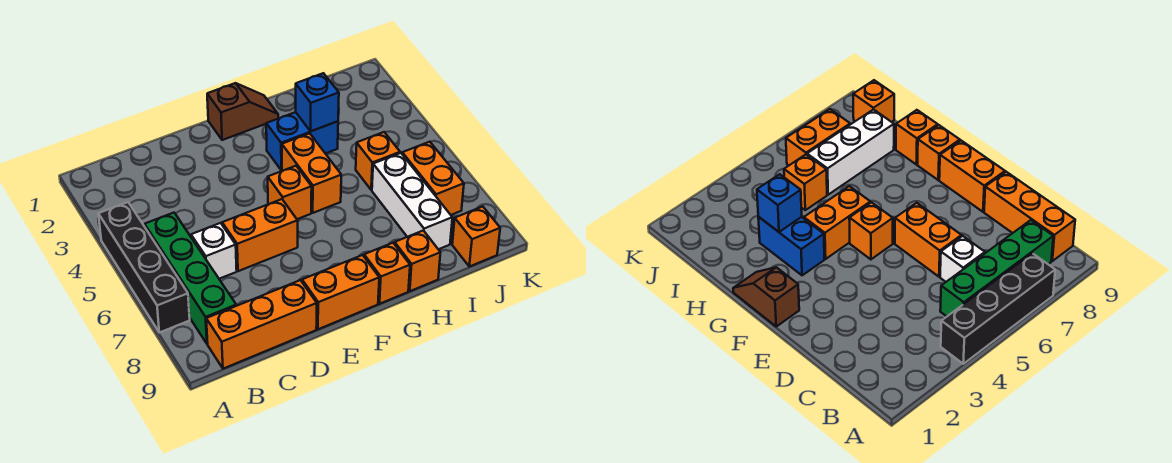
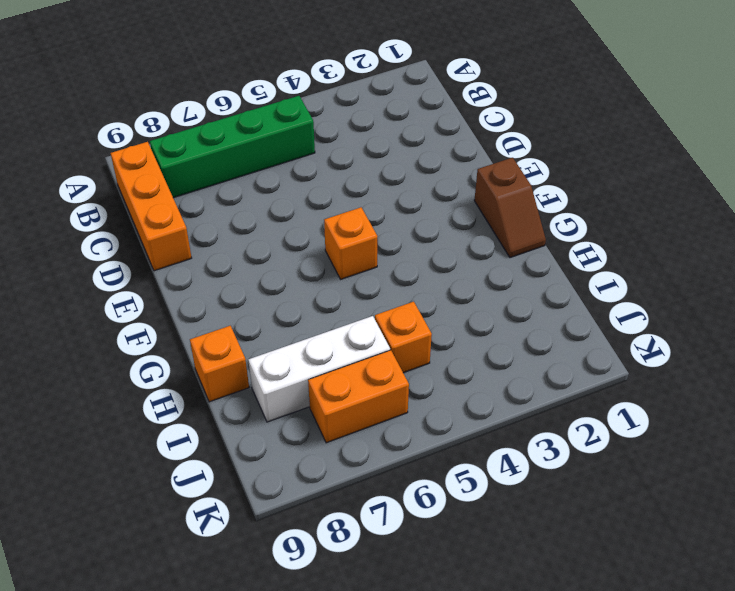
none -> black 1x4 brick [99,202,190,333]
none -> white 1x1 brick [191,223,237,279]
none -> orange 1x2 brick [222,199,298,271]

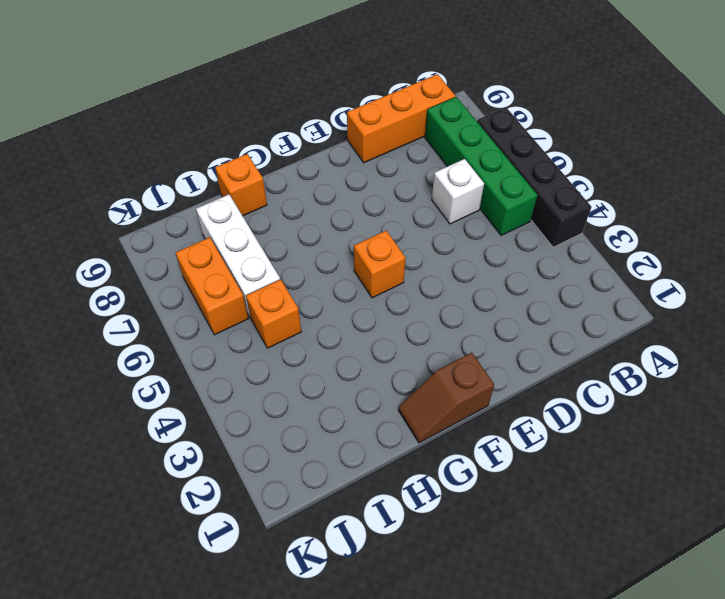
none -> orange 1x2 brick [222,199,298,271]
none -> orange 1x2 brick [302,255,379,329]
none -> blue 1x2 brick [266,112,338,170]

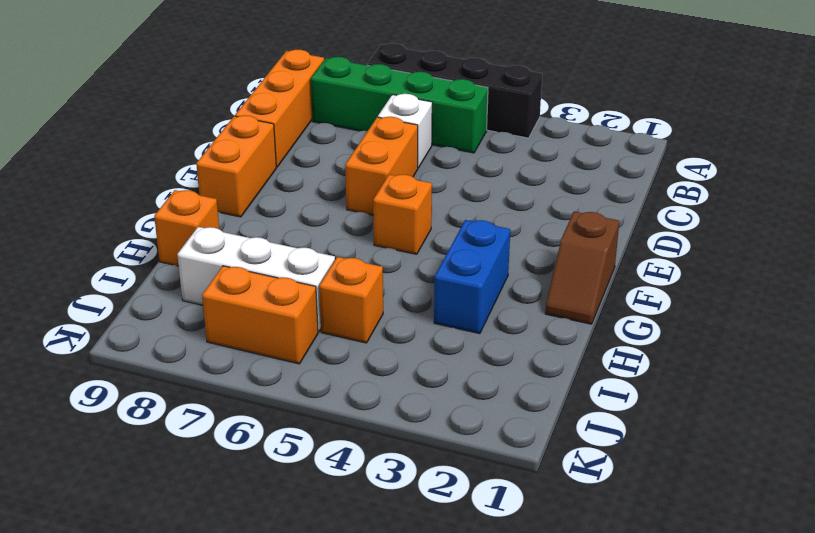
none -> orange 1x2 brick [282,133,341,213]
none -> orange 1x1 brick [364,243,410,304]
none -> orange 1x1 brick [452,206,500,267]

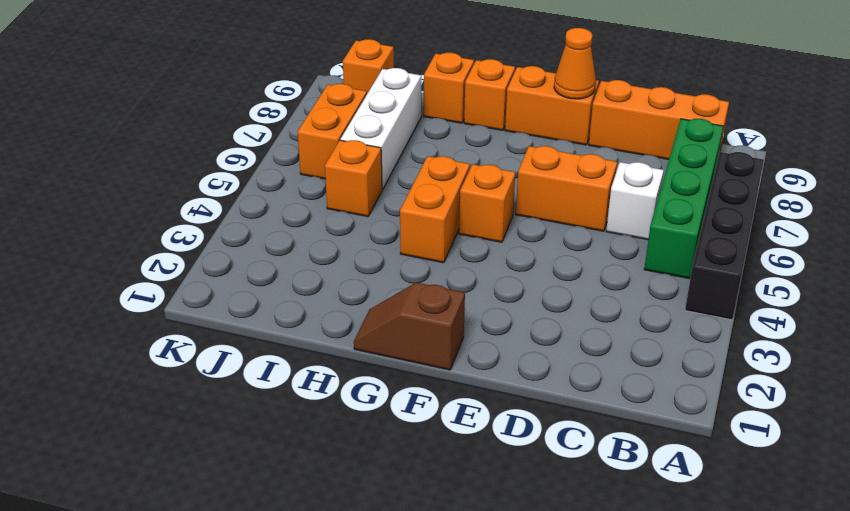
orange 1x1 cone [554,28,596,99] -> none
none -> blue 1x2 brick [266,112,338,170]
none -> blue 1x1 brick [296,73,339,131]

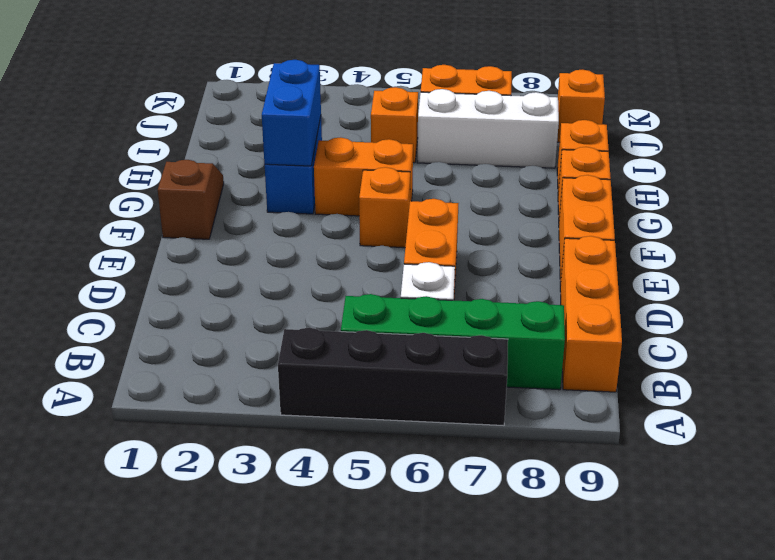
blue 1x2 brick [262,60,321,166] -> blue 1x1 brick [296,73,339,131]

